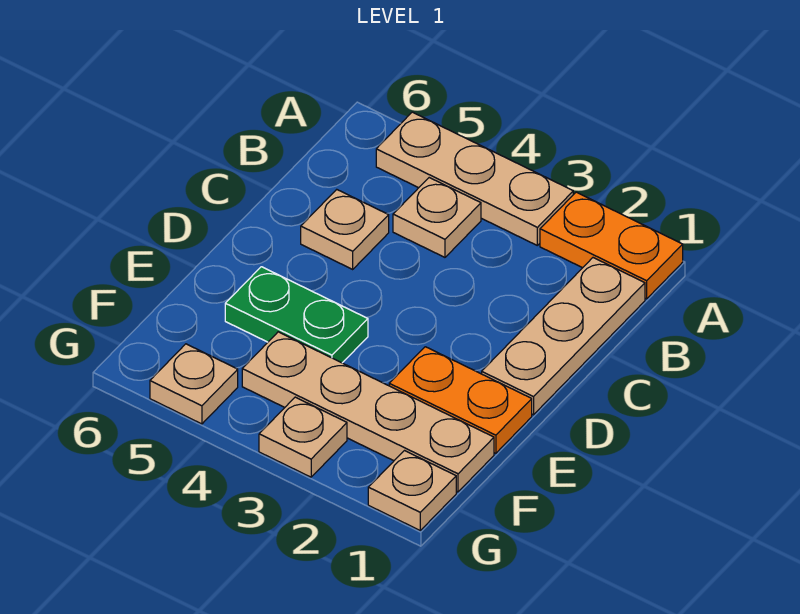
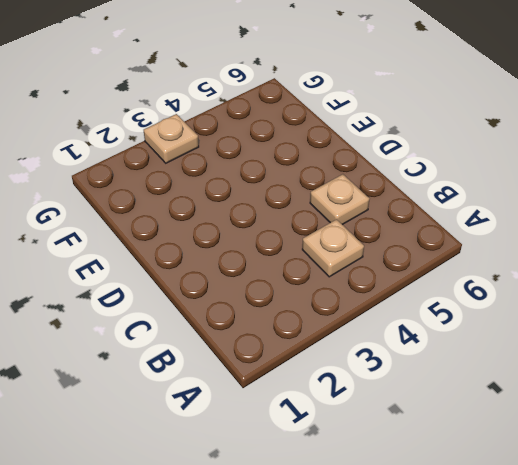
none -> orange 1x2 plate [540,192,683,299]
none -> tan 1x3 plate [376,112,573,245]

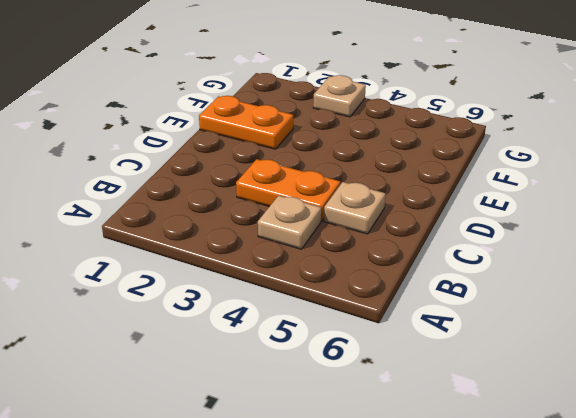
orange 1x2 plate [236,159,340,221] -> orange 1x2 plate moved to [540,192,683,299]
none -> tan 1x3 plate [376,112,573,245]
none -> tan 1x3 plate [482,258,645,415]

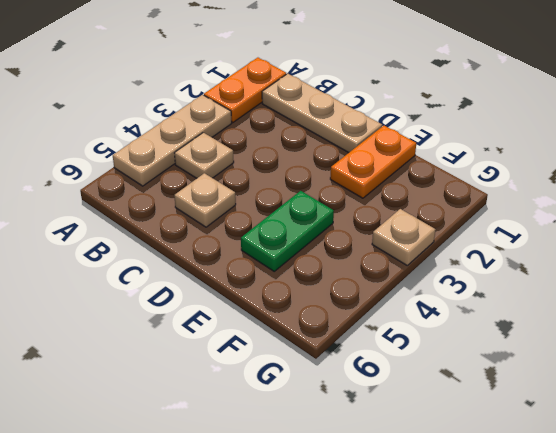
none -> tan 1x4 plate [242,332,494,492]
none -> tan 1x1 plate [368,451,456,530]

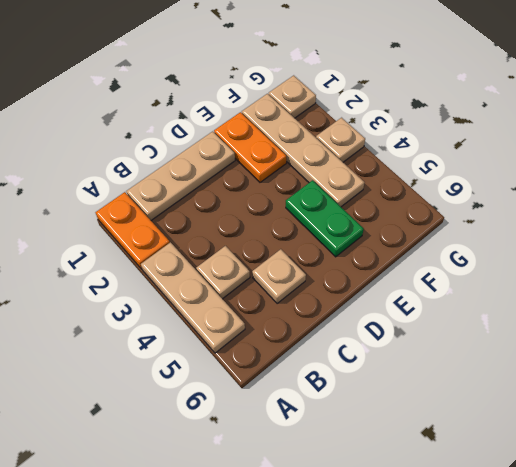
none -> tan 1x1 plate [150,344,238,424]

